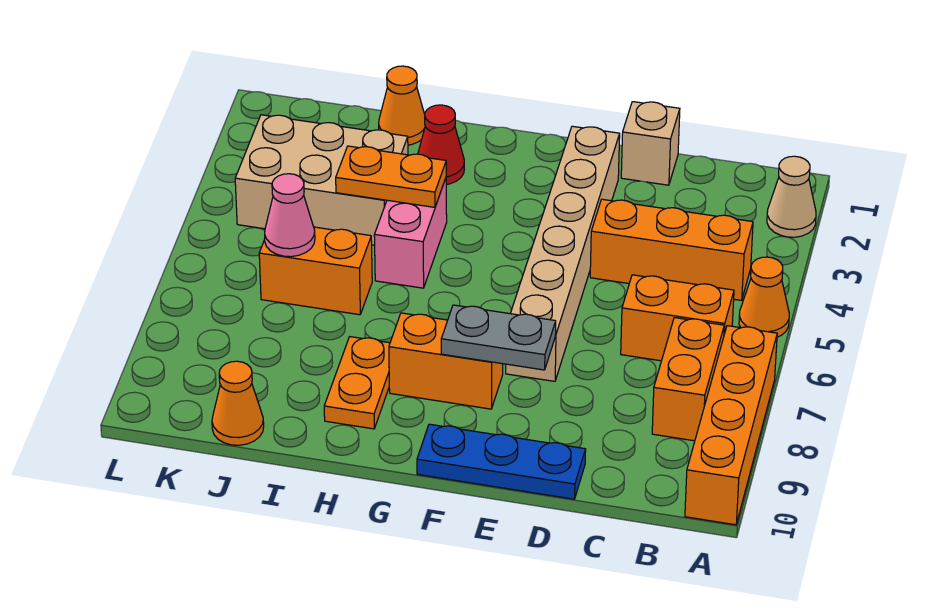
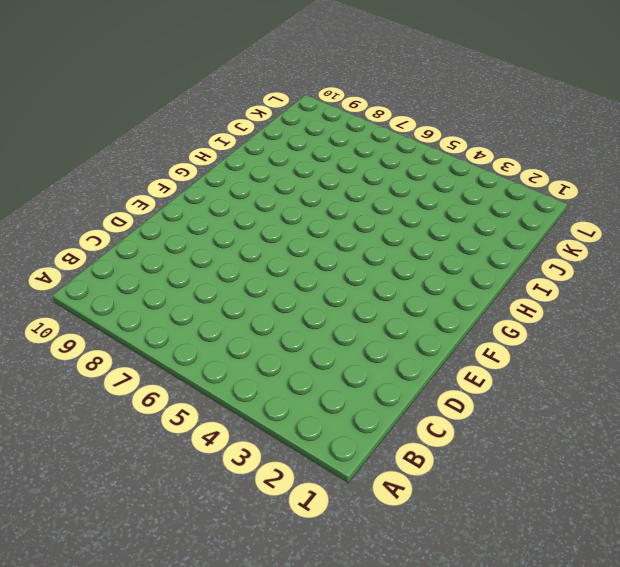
none -> tan 1x1 cone [767,156,816,237]
none -> orange 1x1 cone [739,257,789,337]
none -> orange 1x4 brick [685,326,777,525]

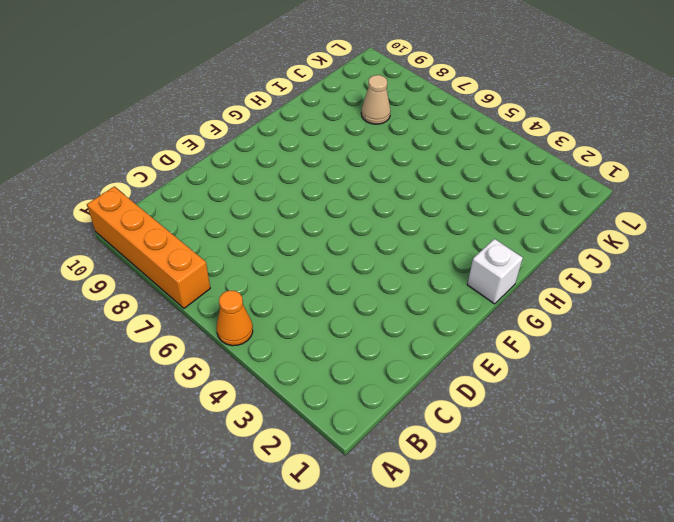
white 1x1 brick [467,239,523,304] -> none
tan 1x1 cone [361,75,390,124] -> tan 1x1 cone moved to [767,156,816,237]
none -> orange 1x3 brick [590,199,753,300]
none -> orange 1x2 brick [621,275,734,361]
none -> orange 1x2 brick [652,318,724,441]

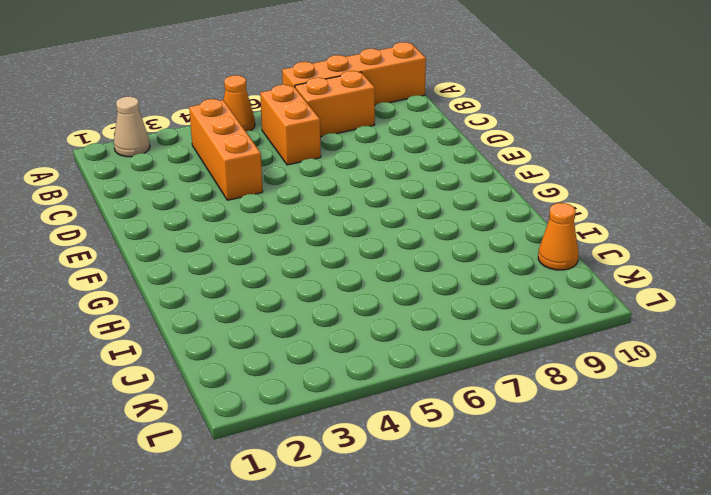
none -> tan 1x1 brick [621,102,680,185]
none -> blue 1x3 plate [417,424,586,499]
none -> tan 1x6 brick [506,126,620,381]

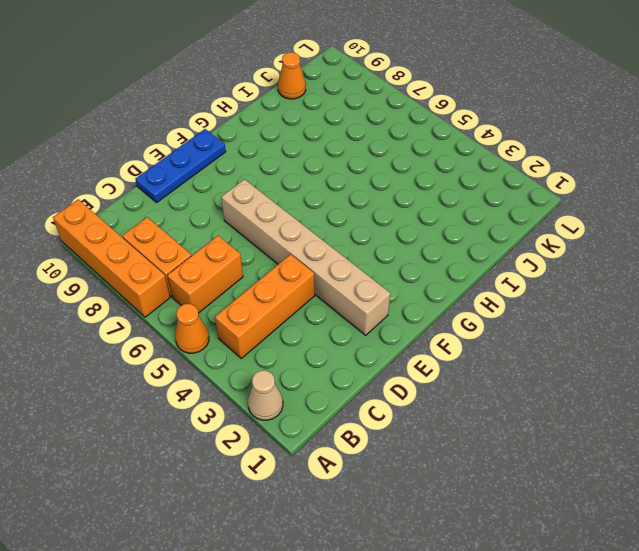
none -> tan 1x1 brick [621,102,680,185]
none -> orange 1x2 brick [389,313,503,409]
none -> red 1x1 cone [418,105,464,185]

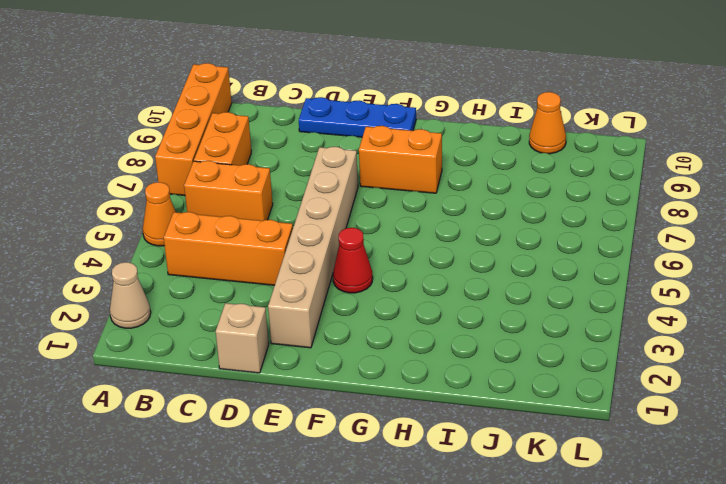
red 1x1 cone [333,228,373,293] -> red 1x1 cone moved to [418,105,464,185]
none -> pink 1x2 brick [374,178,447,288]
none -> orange 1x2 plate [324,337,390,429]
none -> orange 1x1 cone [379,66,425,145]

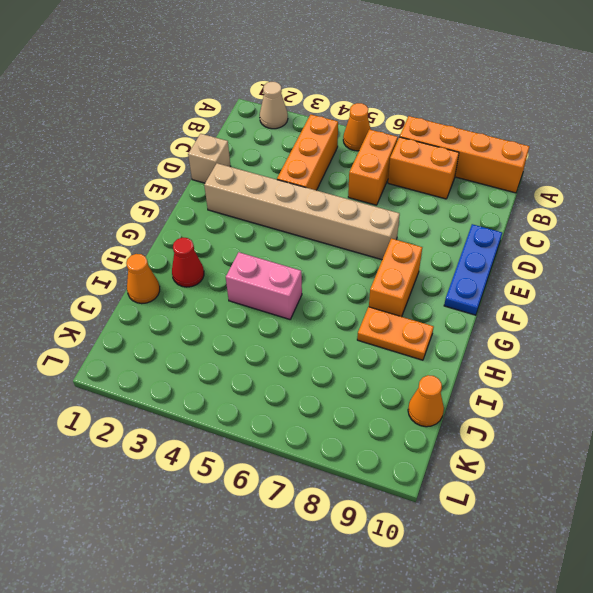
none -> tan 2x3 brick [235,115,408,245]
none -> orange 1x2 brick [259,227,372,315]
none -> grey 1x2 plate [441,305,556,370]

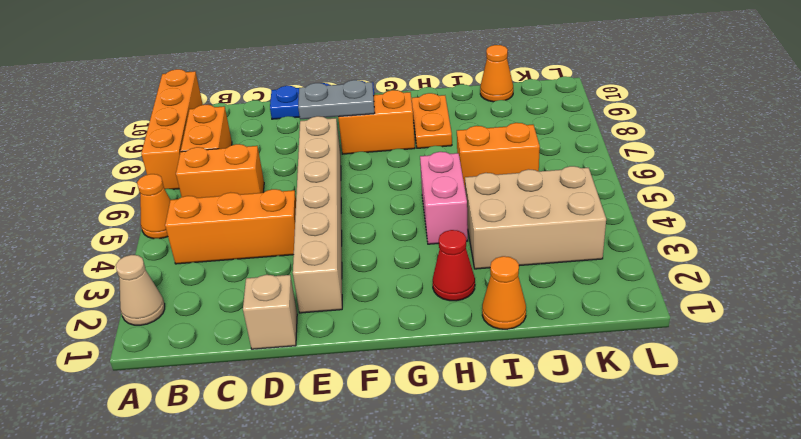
none -> orange 1x2 plate [336,146,446,207]
none -> pink 1x1 cone [265,174,315,257]

